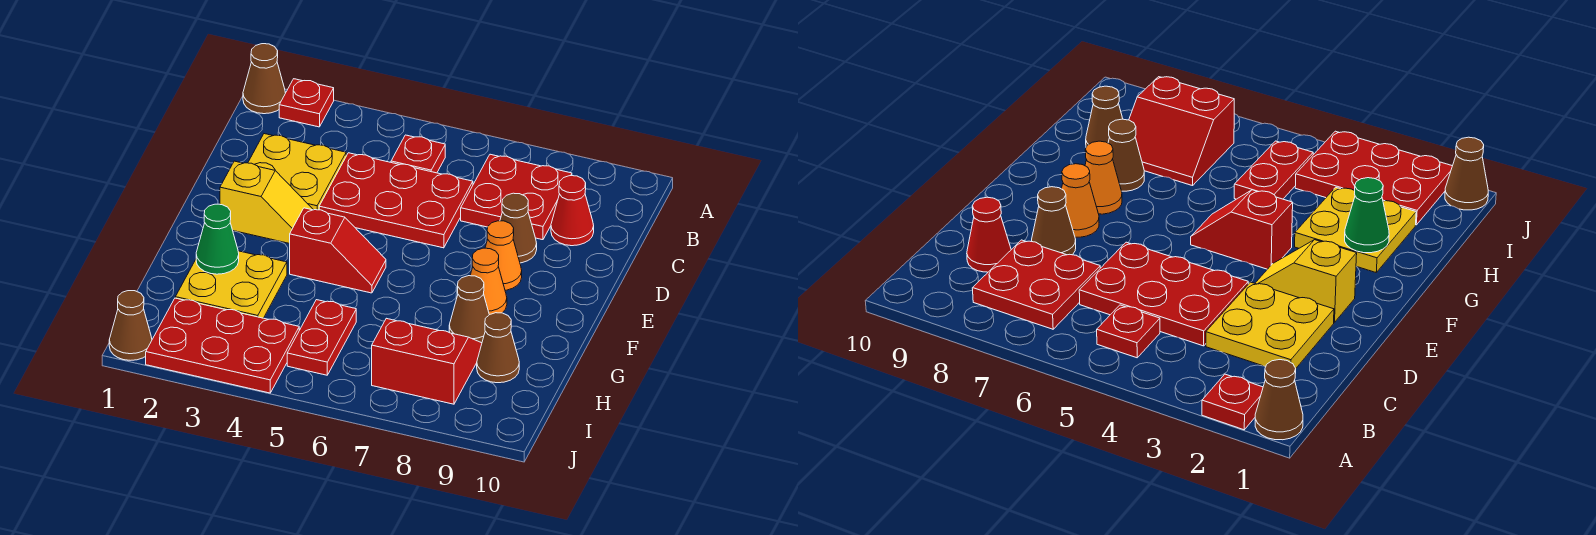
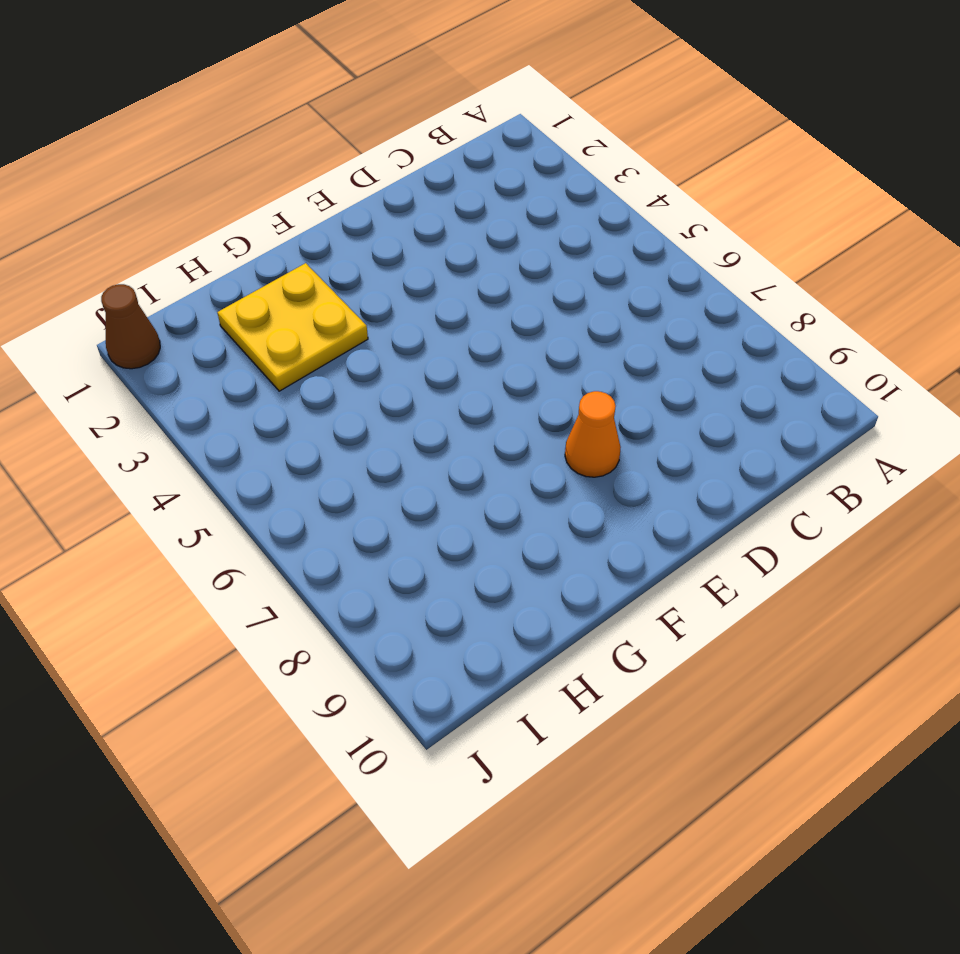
none -> brown 1x1 cone [243,44,285,114]
none -> red 1x1 plate [279,79,334,127]
none -> red 1x1 plate [391,135,445,173]

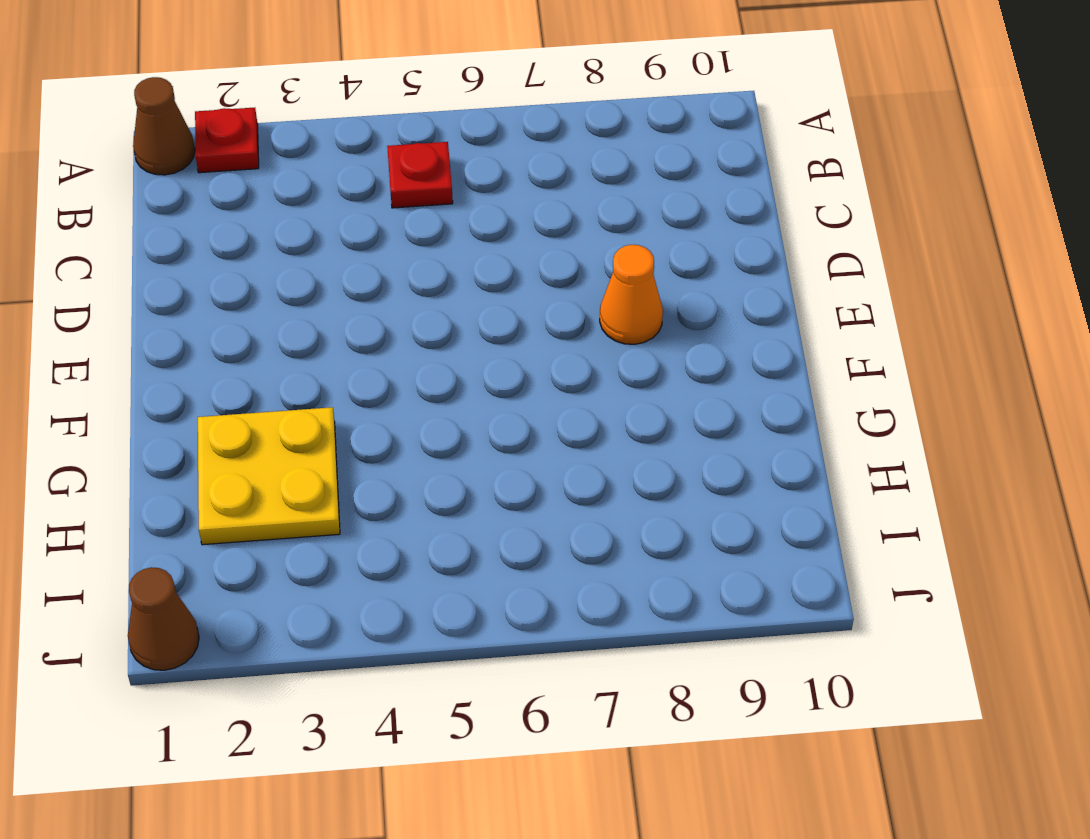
none -> red 2x2 plate [461,154,572,240]
none -> yellow 2x2 plate [248,134,346,210]
none -> red 2x3 plate [319,153,473,248]

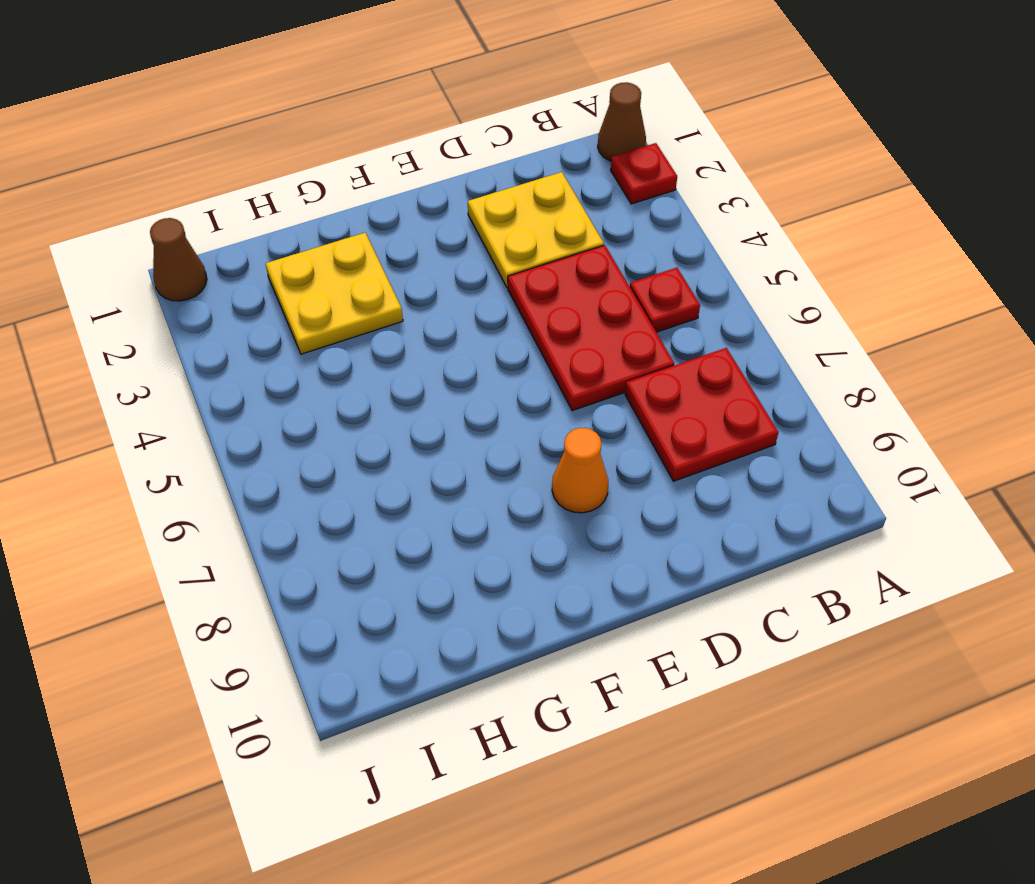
none -> red 1x1 cone [551,176,594,246]
none -> brown 1x1 cone [500,193,537,263]
none -> yellow 1x2 slope [220,161,313,244]

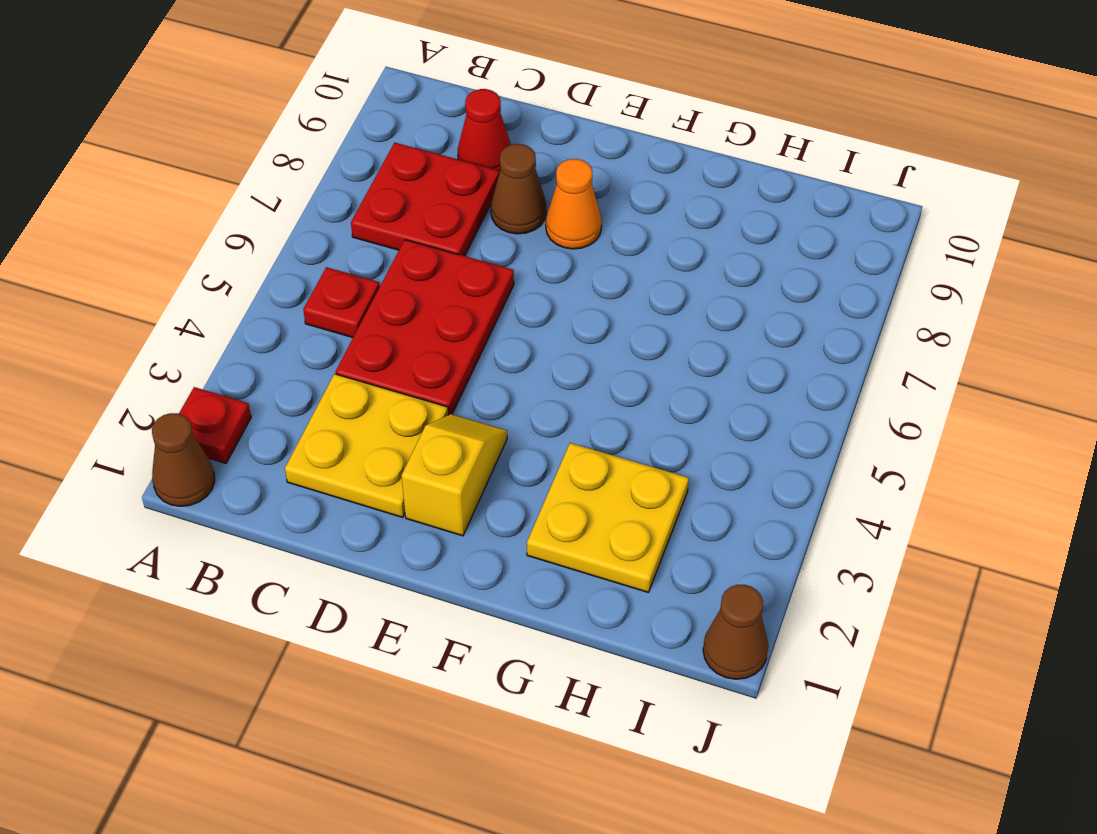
none -> red 1x2 slope [290,208,386,293]
none -> orange 1x1 cone [470,248,507,315]
none -> brown 1x1 cone [449,276,489,343]

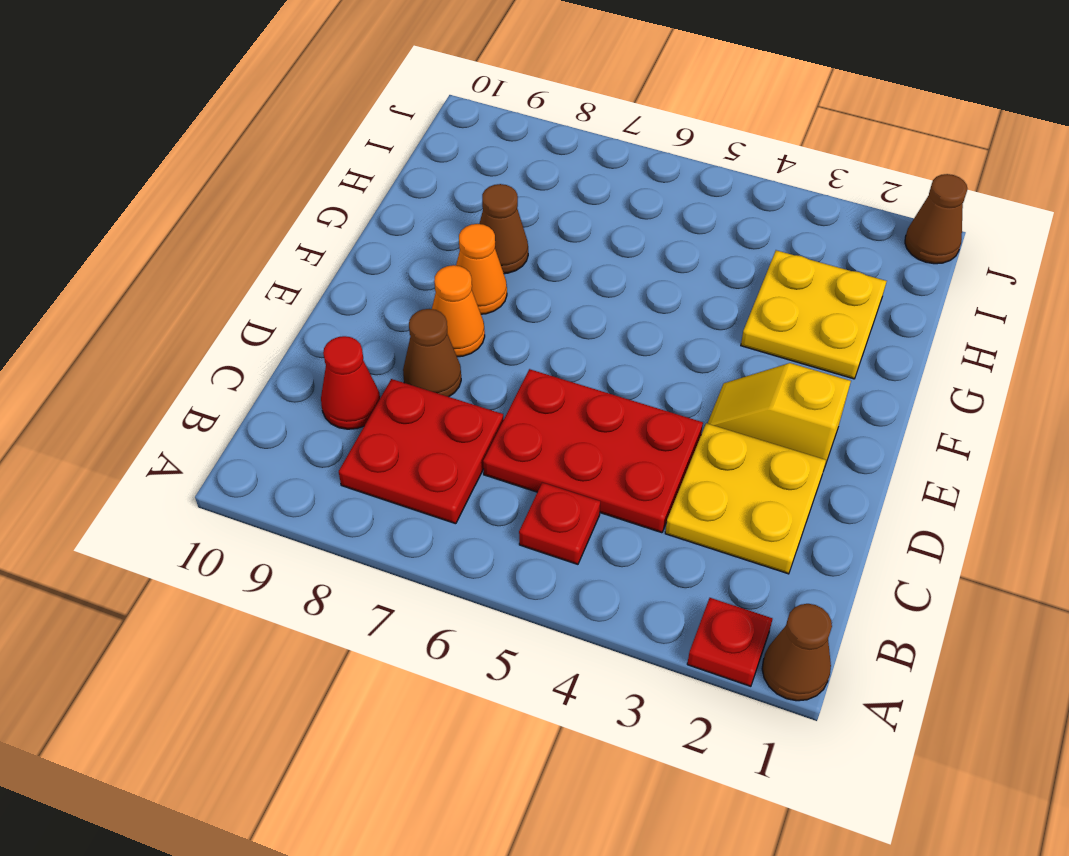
none -> red 1x2 slope [290,208,386,293]
none -> red 1x2 plate [287,300,356,375]
none -> red 2x2 slope [372,318,482,404]

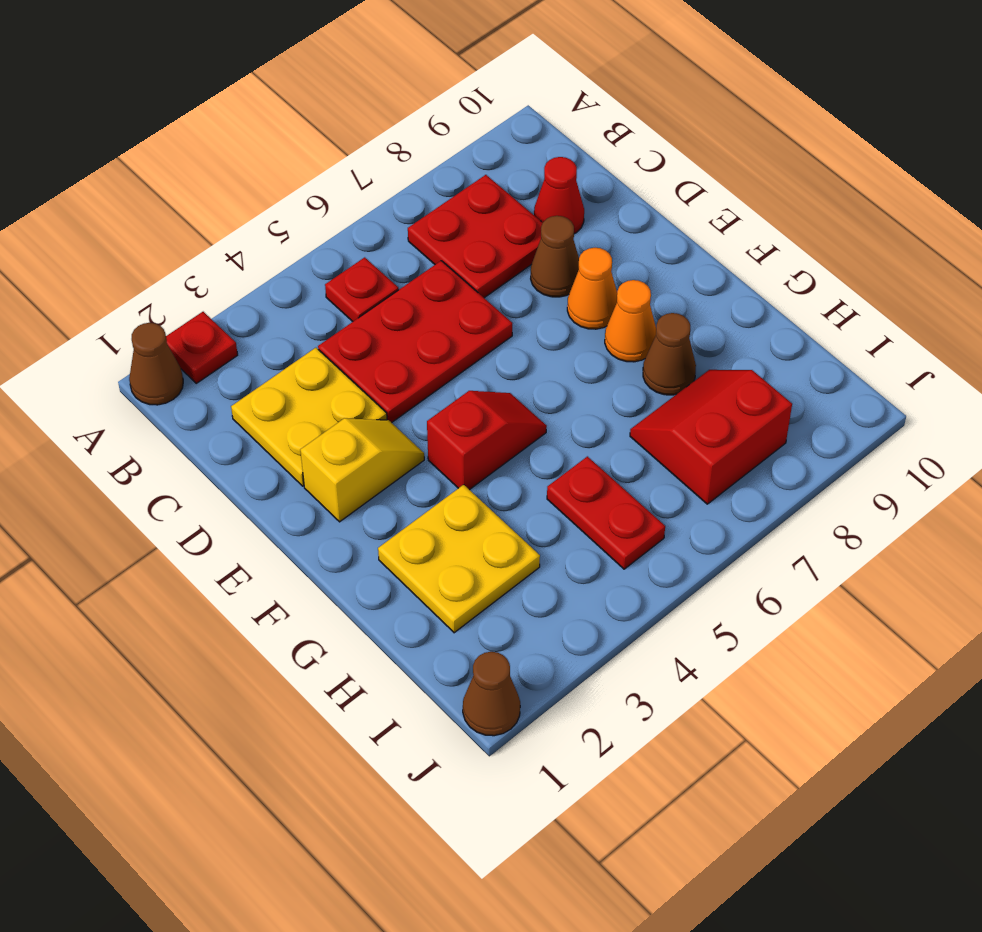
none -> brown 1x1 cone [477,313,519,383]
none -> red 2x3 plate [146,298,299,393]
none -> green 1x1 cone [196,204,239,274]

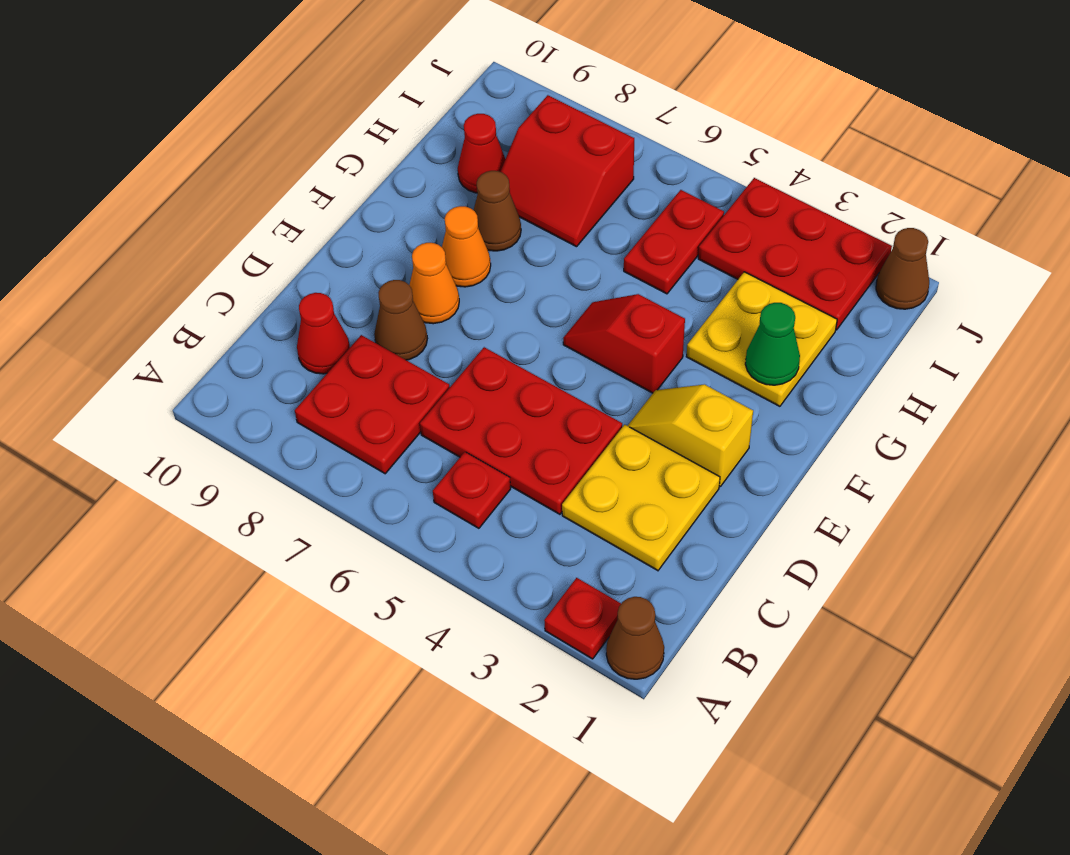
red 1x1 cone [458,114,505,193] -> brown 1x1 cone [477,313,519,383]

